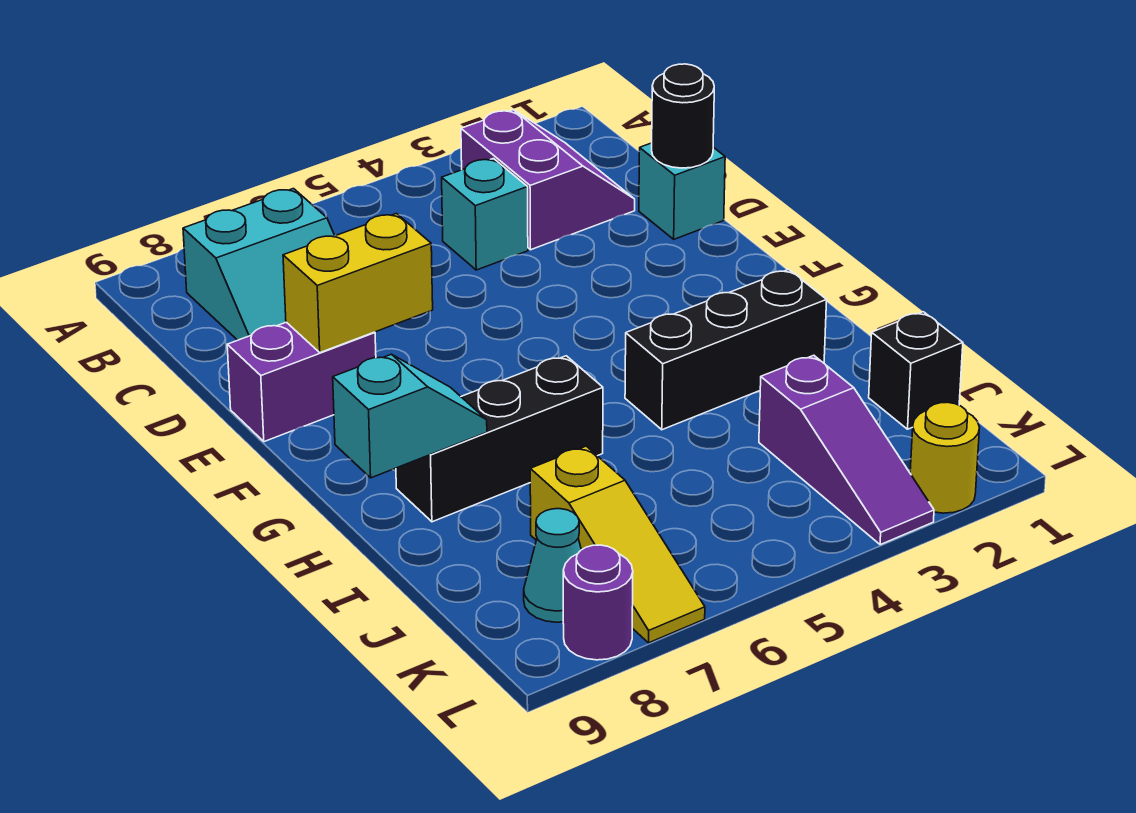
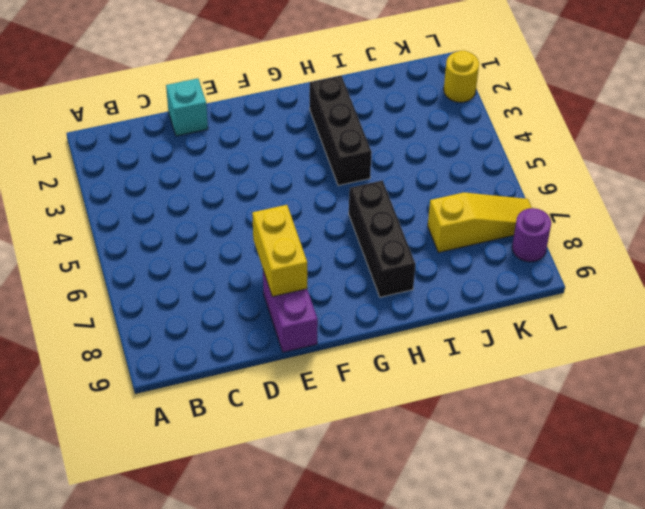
none -> purple 2x2 slope [461,110,635,250]
none -> cyan 2x2 slope [183,189,335,340]
none -> cyan 1x1 brick [442,159,528,270]

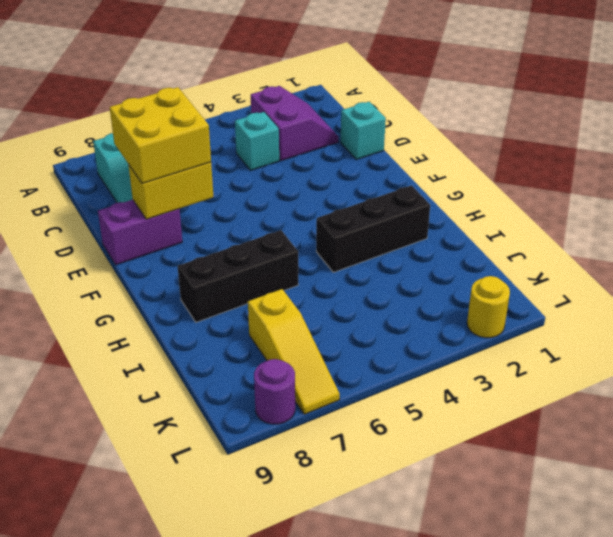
yellow 2x2 brick [110,87,211,184] -> none
none -> black 1x1 brick [869,312,963,429]
none -> purple 1x3 slope [759,355,934,545]
none -> cyan 1x1 cone [524,509,581,622]

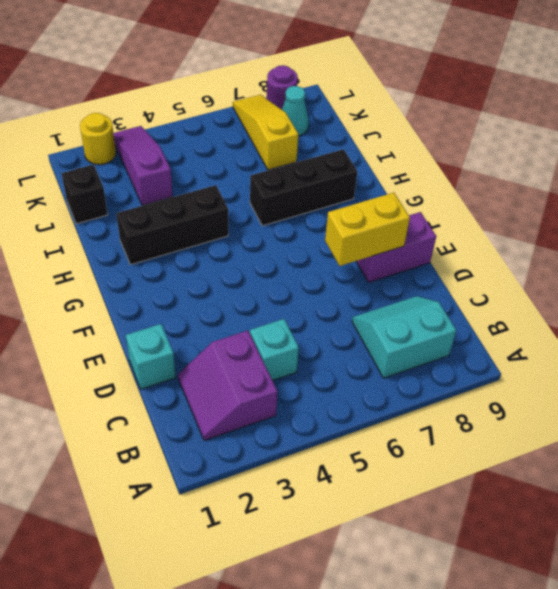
none -> black 1x1 round brick [652,64,714,168]
none -> cyan 1x2 slope [333,354,487,478]

